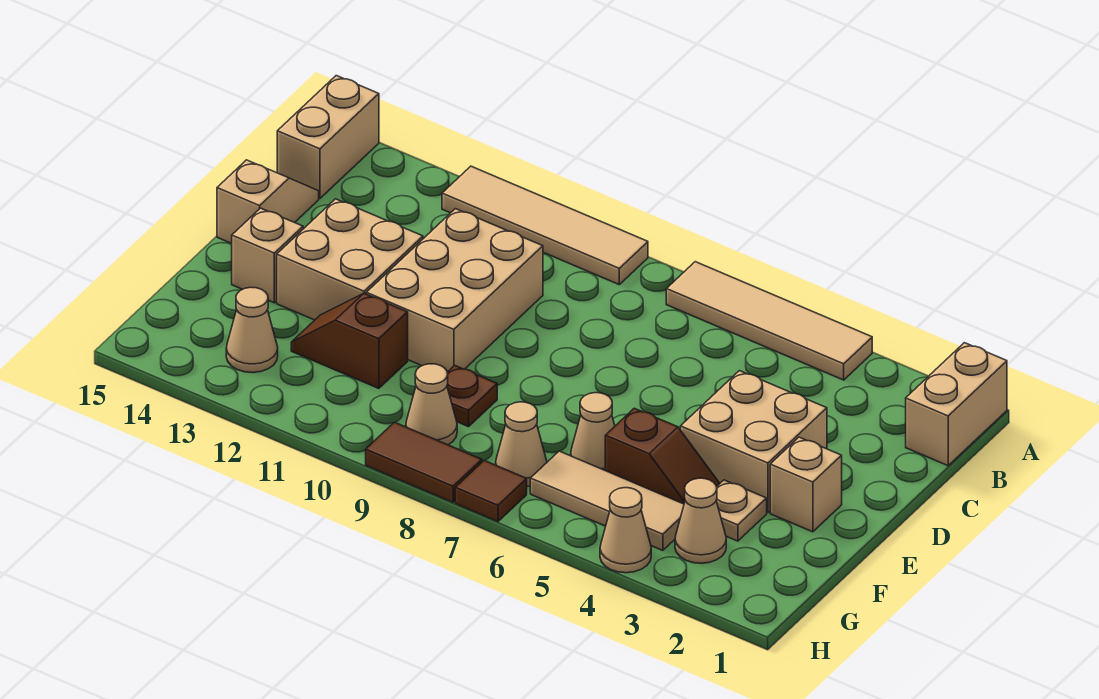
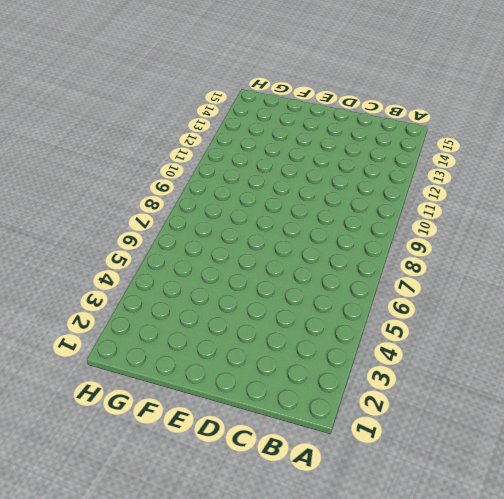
none -> tan 1x2 brick [906,343,1007,466]
none -> tan 1x4 tile [666,262,872,380]
none -> tan 1x4 tile [442,166,648,284]

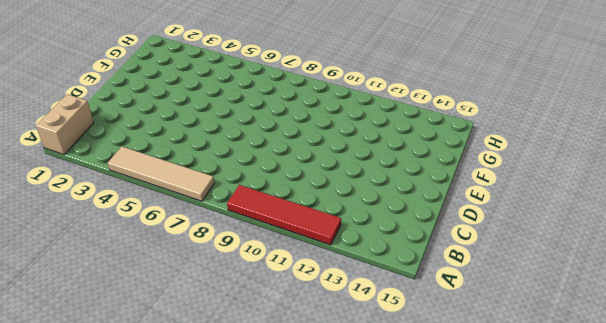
red 1x4 tile [227,185,341,245] -> tan 1x4 tile [442,166,648,284]
none -> tan 1x2 brick [277,76,379,198]
none -> tan 2x3 brick [366,209,543,372]
none -> tan 1x2 slope [217,160,319,243]

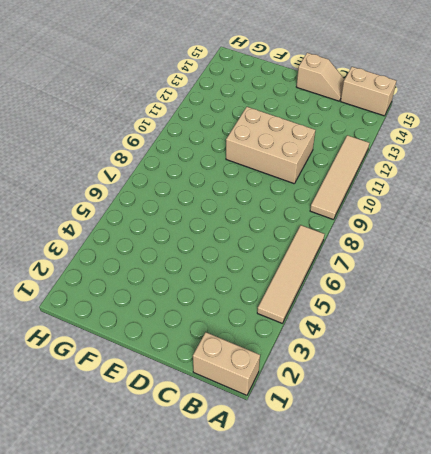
none -> tan 2x2 brick [680,371,827,513]
none -> tan 2x2 brick [277,199,423,320]
none -> tan 1x1 brick [770,437,842,532]

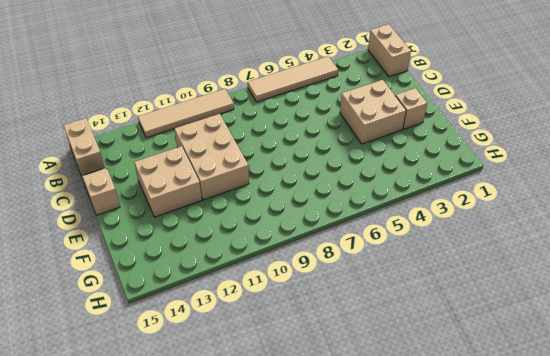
none -> tan 1x1 brick [232,208,303,303]
none -> tan 1x1 plate [716,480,767,541]
none -> brown 1x2 slope [605,408,720,504]

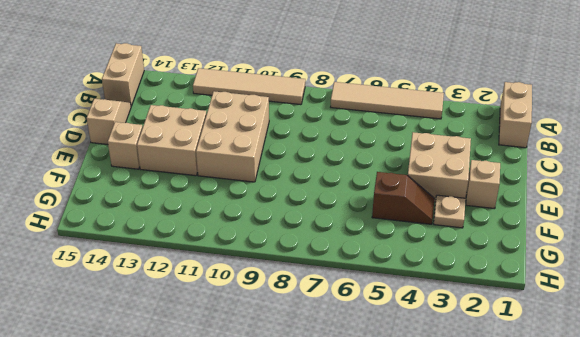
none -> tan 1x1 cone [571,393,615,470]
none -> brown 1x1 plate [447,366,497,427]
none -> brown 1x2 slope [291,294,408,388]

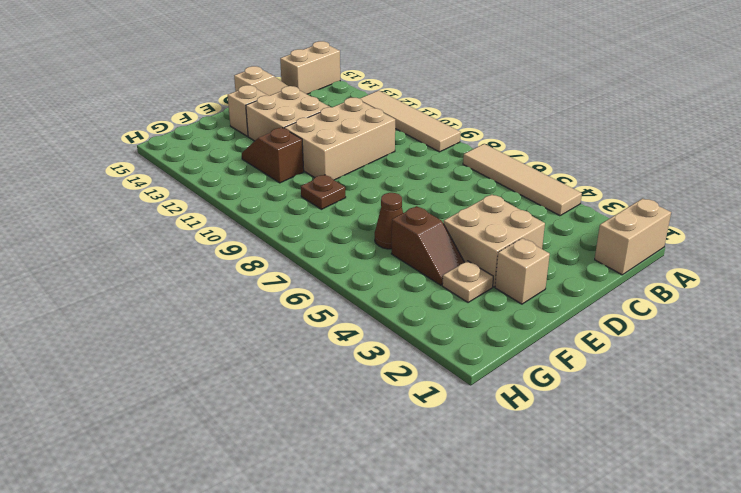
brown 1x1 cone [375,193,403,249] -> tan 1x1 cone [571,393,615,470]
none -> tan 1x1 cone [675,478,726,563]
none -> tan 1x3 tile [530,451,684,550]
none -> tan 1x1 cone [496,402,547,486]

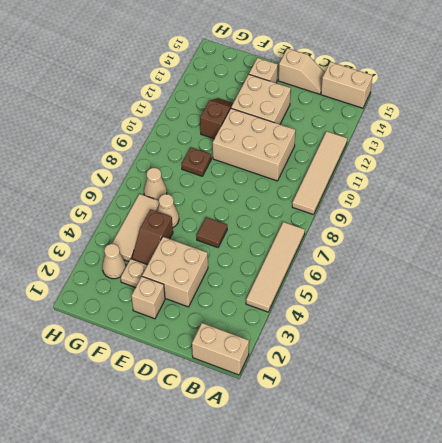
brown 1x1 tile [197,217,227,248] -> brown 1x1 tile moved to [455,460,527,522]
none -> tan 1x1 cone [406,364,457,445]
none -> tan 1x1 cone [226,287,278,373]
none -> tan 1x1 cone [600,488,651,573]

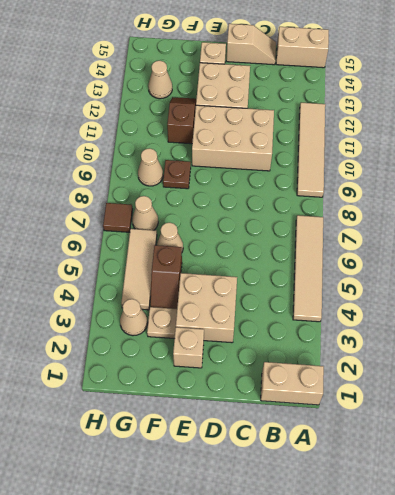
none -> tan 1x1 cone [600,488,651,573]
none -> brown 1x2 tile [366,422,482,502]

